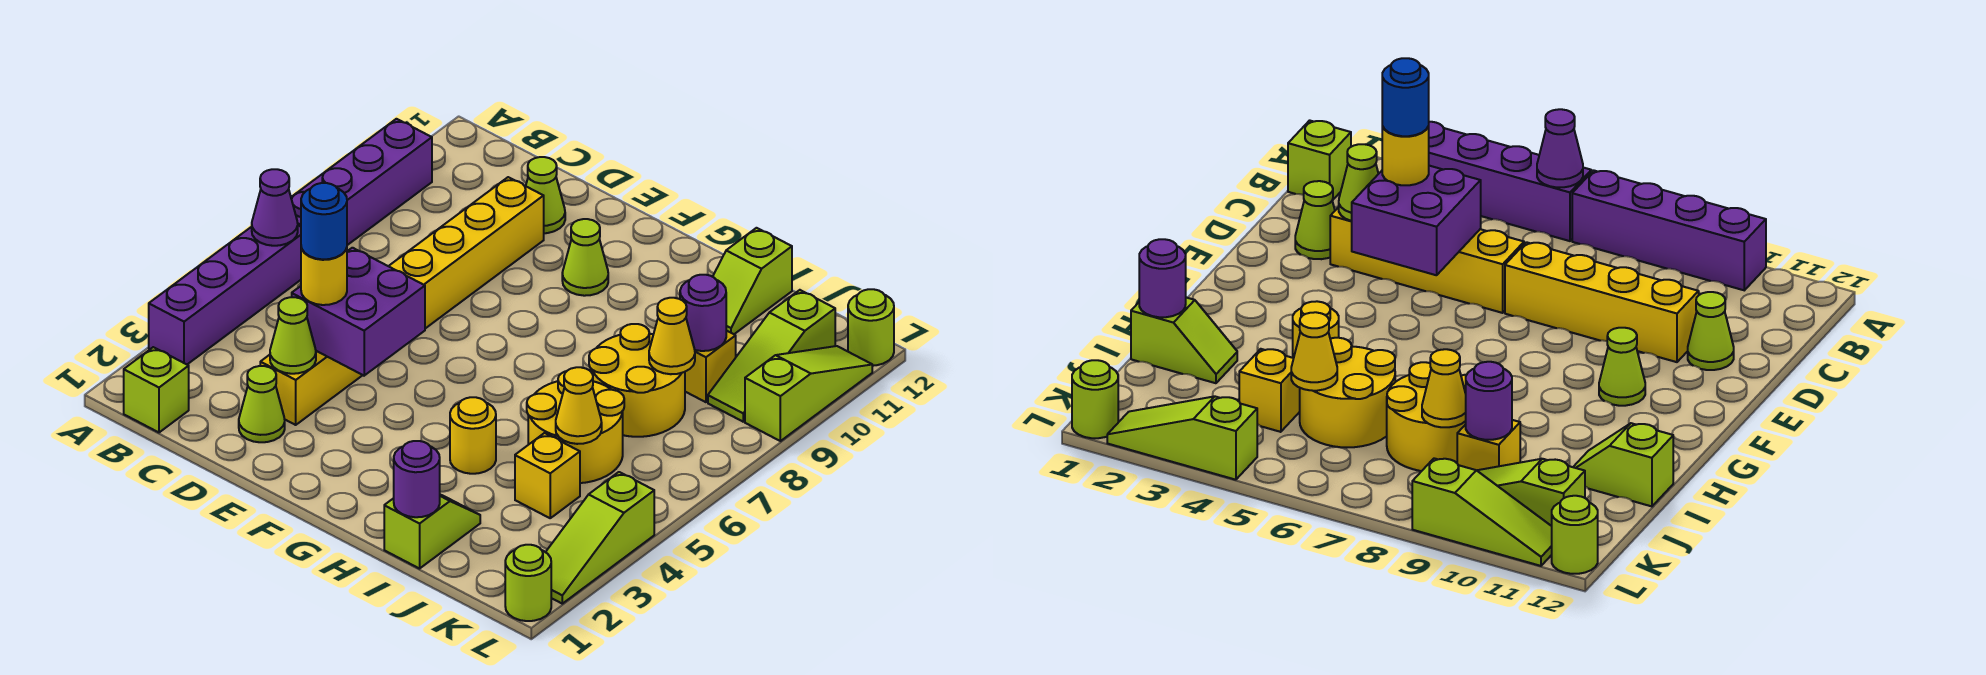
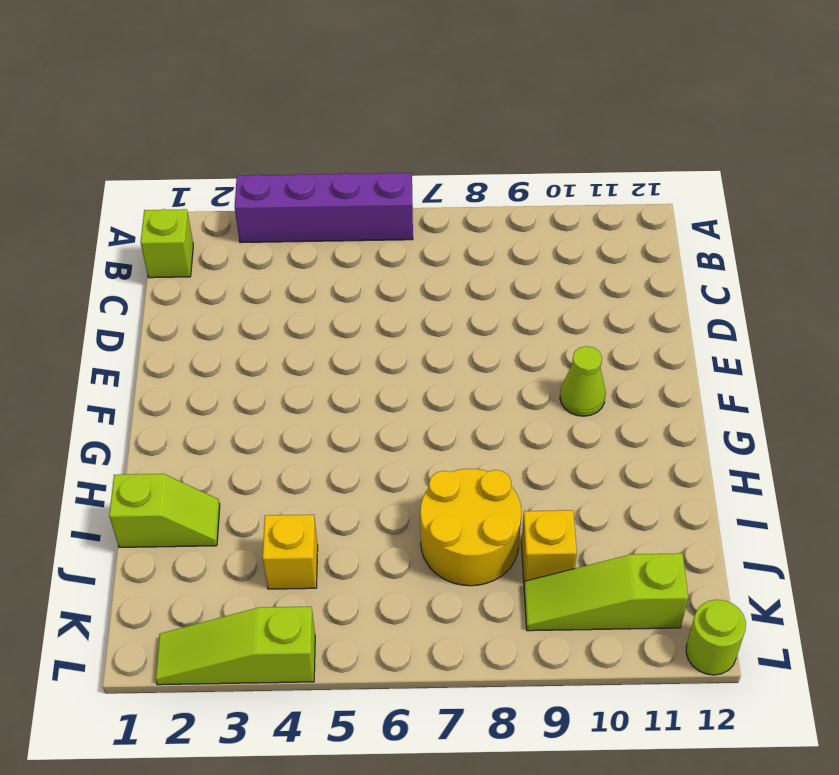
none -> purple 1x4 brick [291,119,432,245]
none -> lime 1x1 cone [239,366,285,442]
none -> yellow 1x4 brick [260,351,362,425]

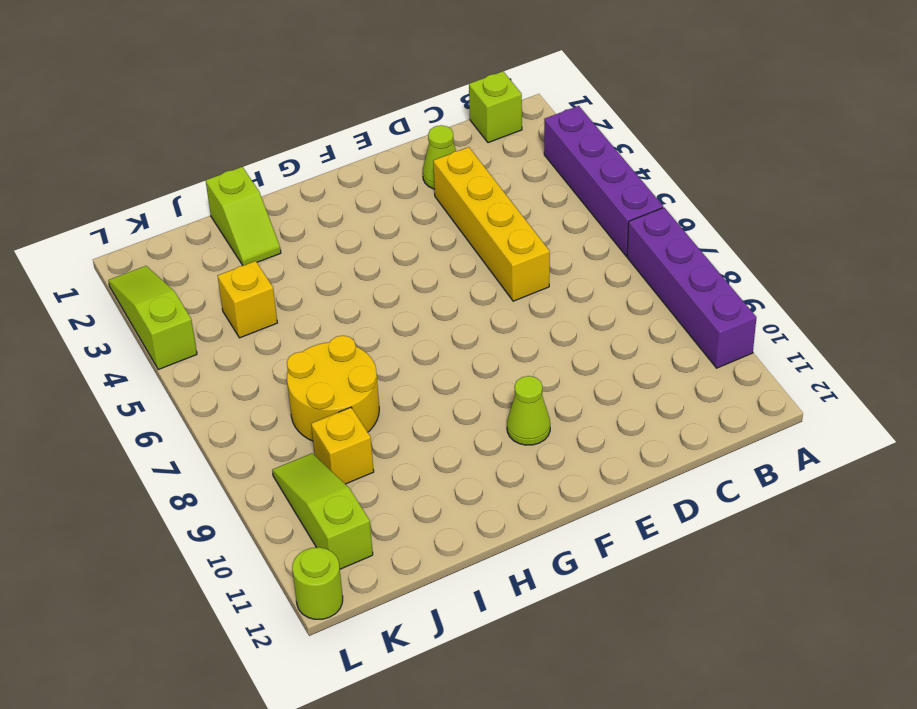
none -> yellow 1x4 brick [389,177,544,329]
none -> lime 1x1 cone [526,157,565,233]
none -> yellow 1x1 round brick [450,397,496,474]

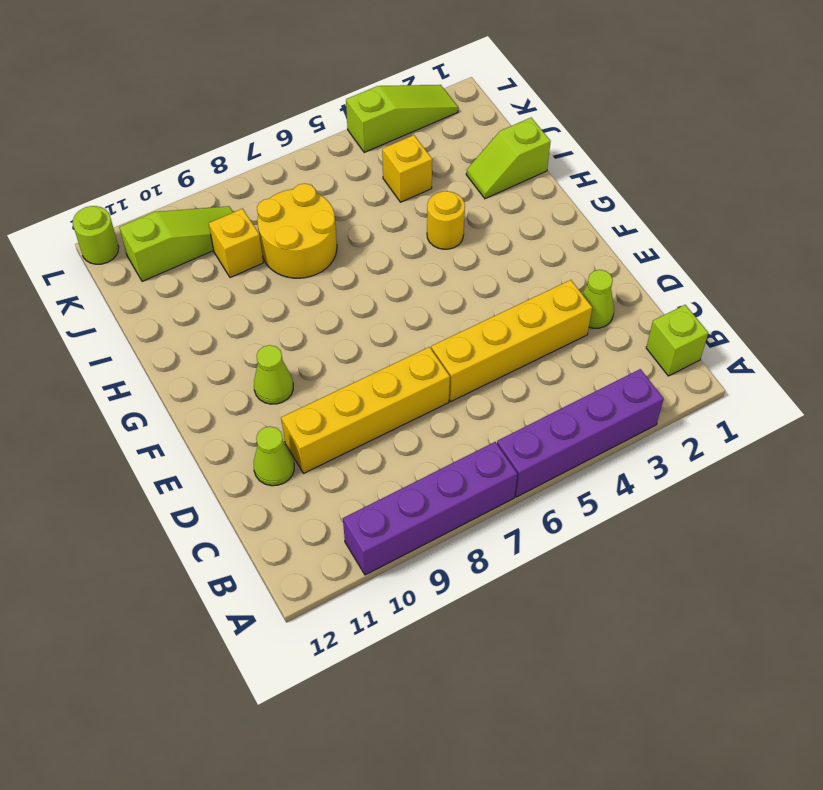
none -> yellow 2x2 round brick [527,371,624,483]
none -> lime 1x2 slope [713,228,792,334]
none -> lime 1x1 round brick [505,545,551,621]

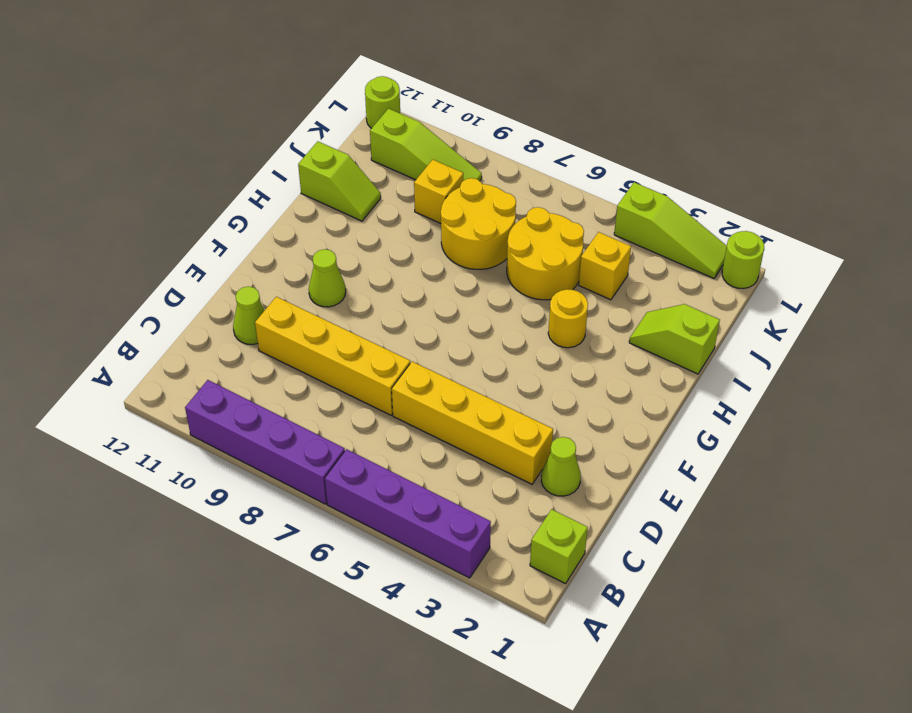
none -> lime 1x3 slope [745,346,872,441]
none -> purple 1x1 cone [252,169,298,246]
none -> lime 1x1 cone [270,297,316,374]

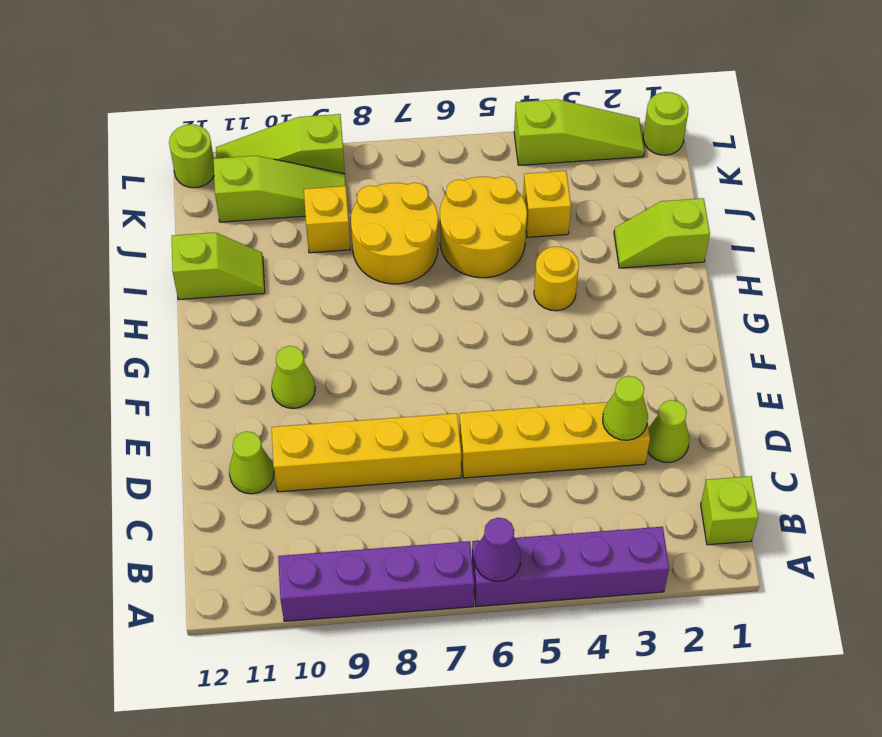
none -> purple 2x2 brick [292,248,425,376]
none -> purple 1x1 round brick [394,441,440,517]
none -> yellow 1x1 cone [556,367,602,444]

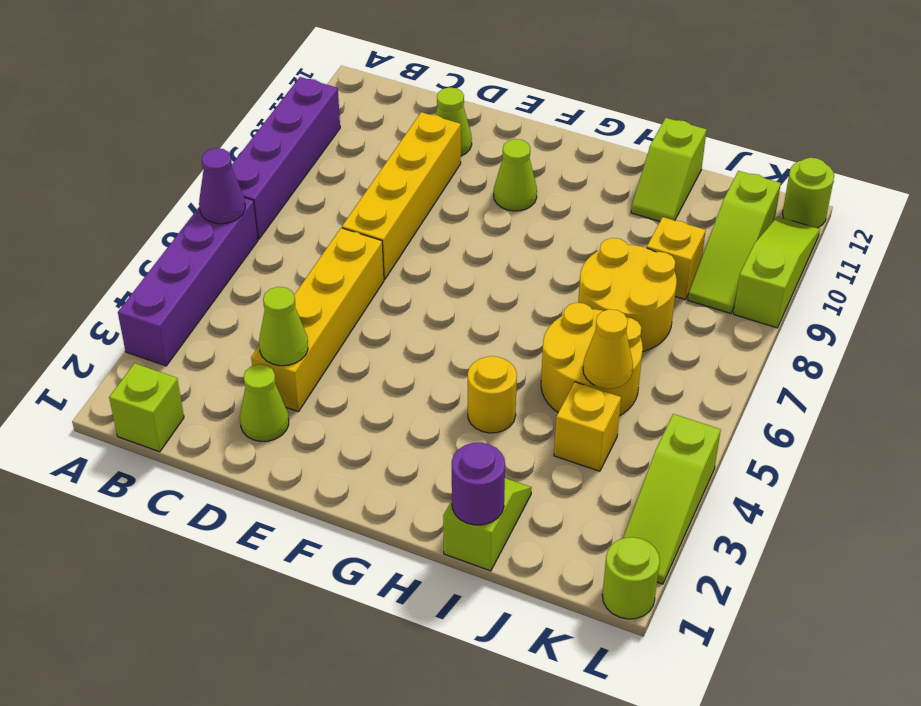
none -> purple 2x2 brick [292,248,425,376]
none -> yellow 1x1 cone [649,298,695,374]
none -> purple 1x1 round brick [680,275,726,351]

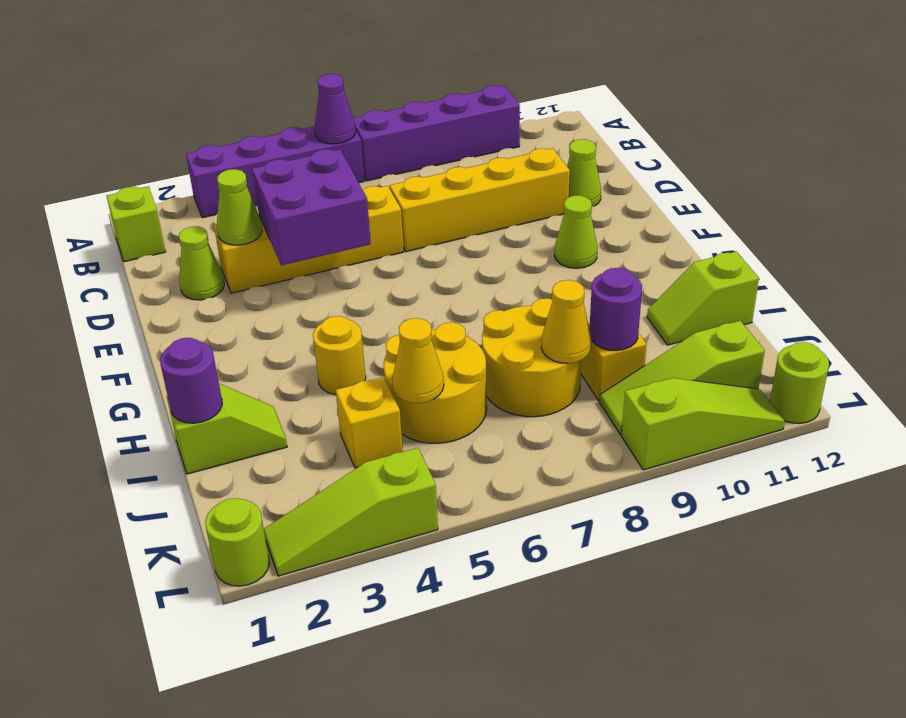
none -> yellow 1x1 round brick [301,248,347,305]
none -> blue 1x1 round brick [301,183,347,259]

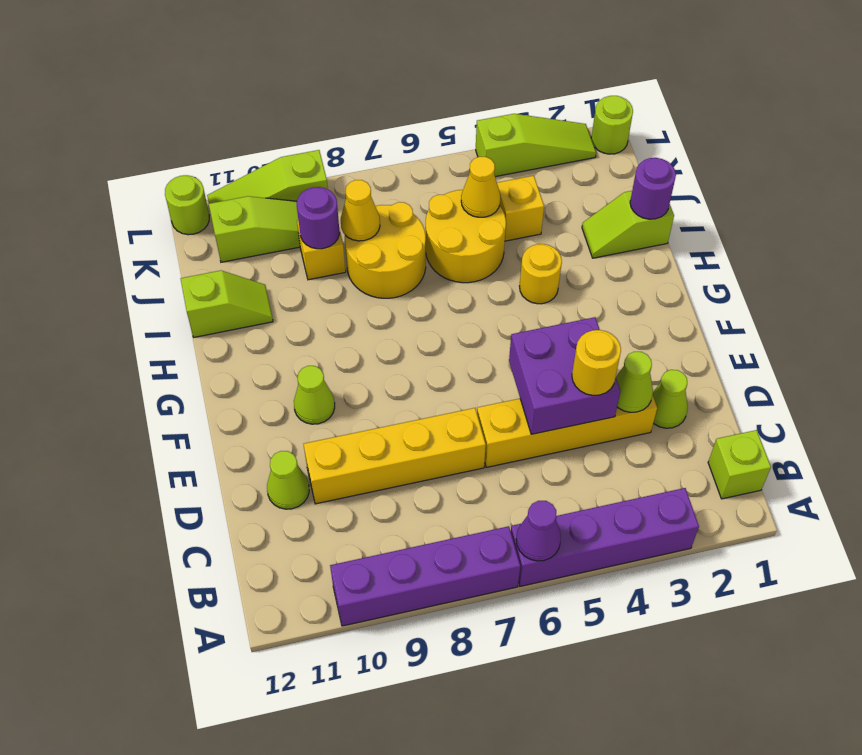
none -> blue 1x1 round brick [301,183,347,259]

